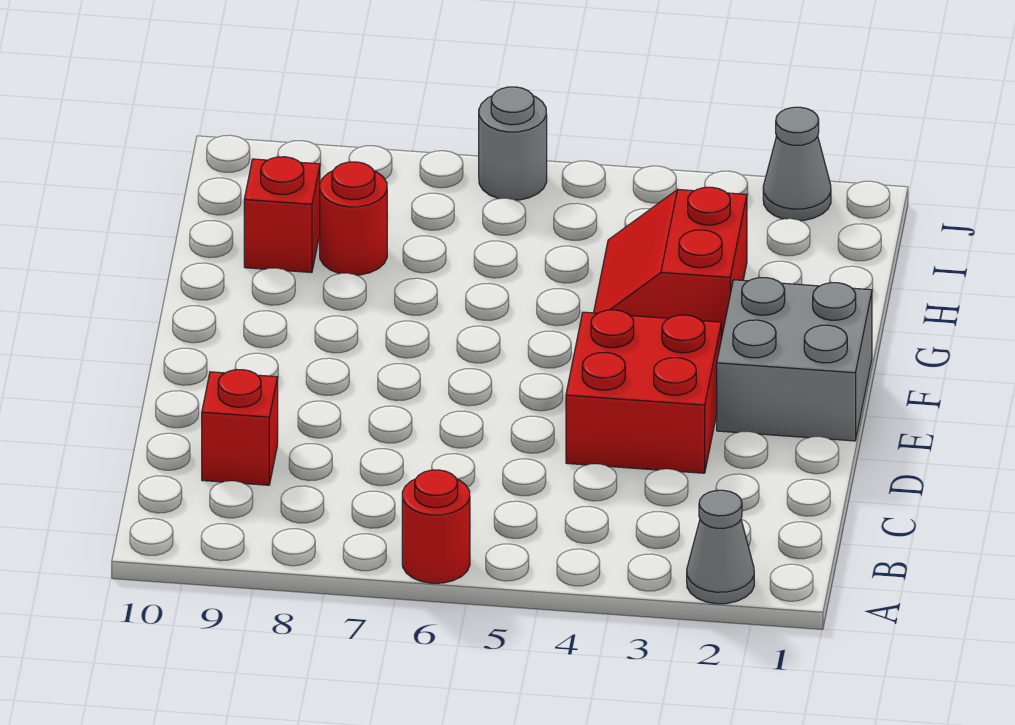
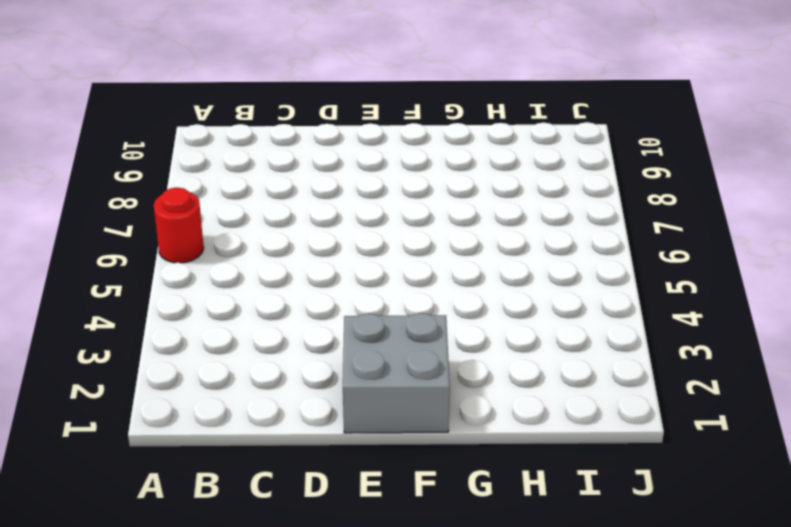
none -> grey 1x1 cone [687,490,754,604]
none -> red 1x1 brick [202,370,278,485]

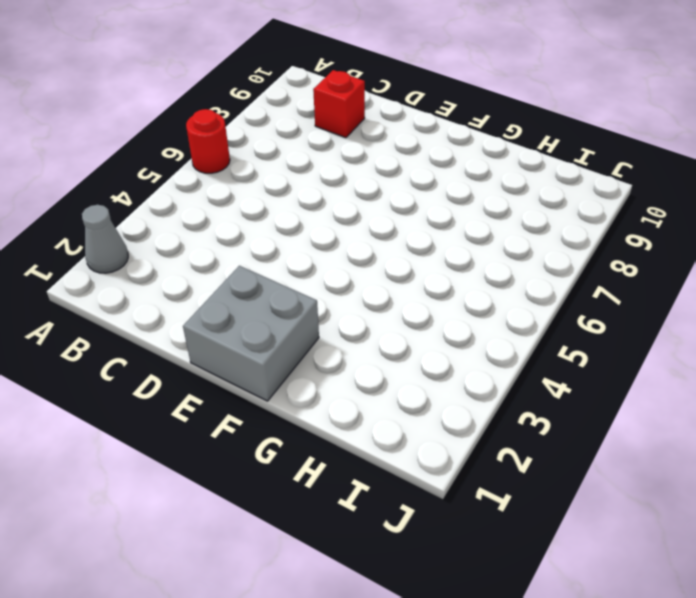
none -> red 2x2 brick [566,310,721,473]
none -> red 2x2 slope [594,187,747,339]

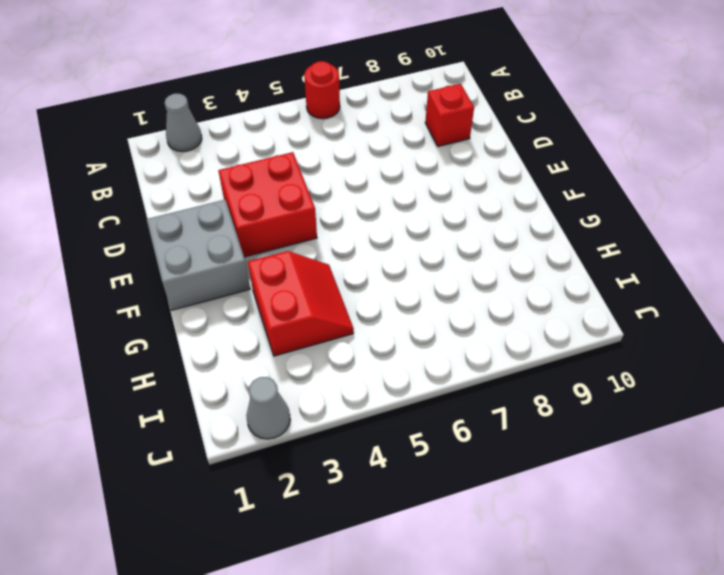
none -> red 1x1 round brick [320,162,387,275]
none -> red 1x1 brick [244,157,320,273]

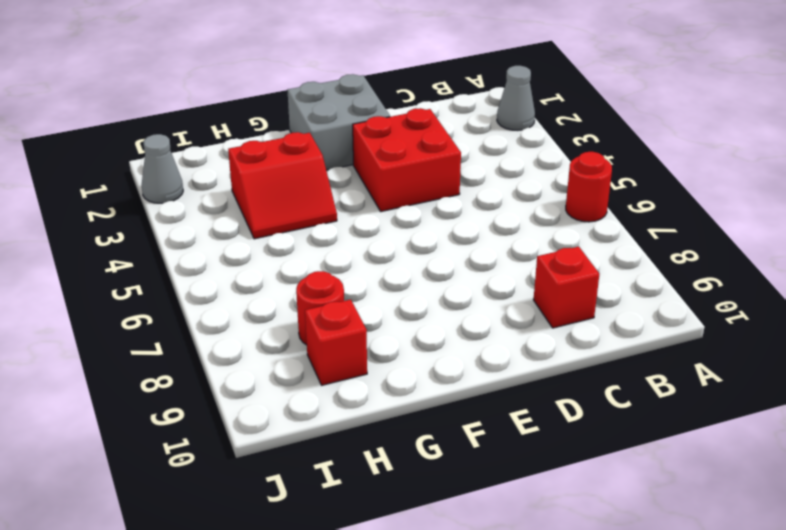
none -> grey 1x1 round brick [479,87,547,200]

